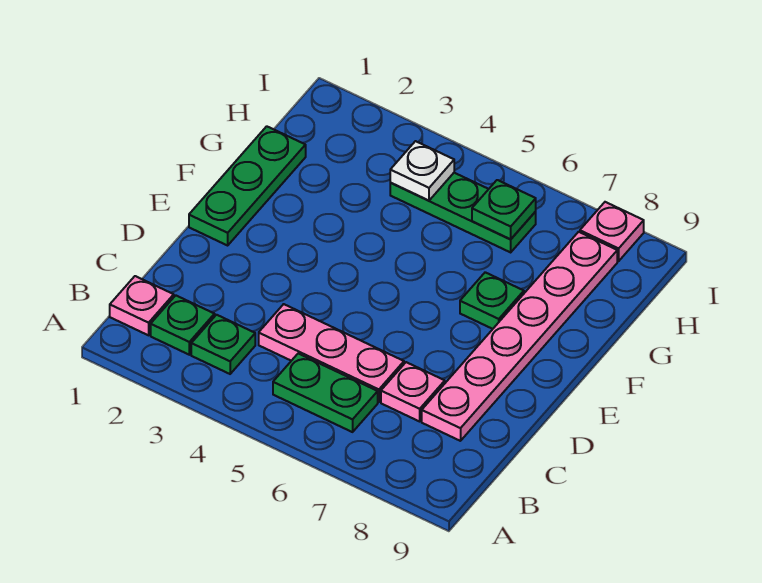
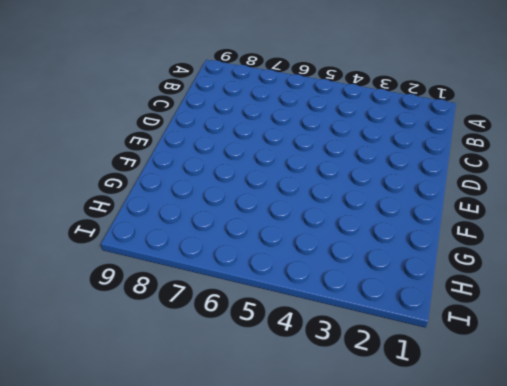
none -> pink 1x1 plate [110,276,174,335]
none -> green 1x1 plate [151,295,215,355]
none -> green 1x1 plate [191,315,255,374]

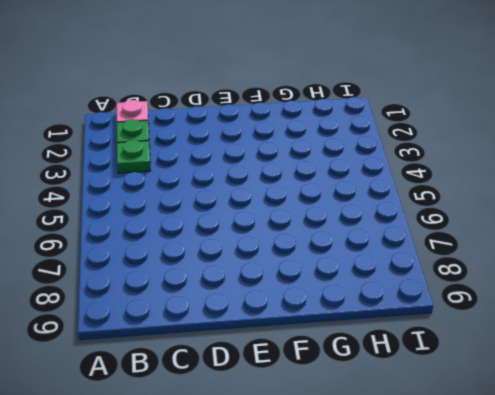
none -> green 1x2 plate [273,353,378,432]
none -> pink 1x3 plate [259,304,404,402]
none -> pink 1x1 plate [381,362,445,421]

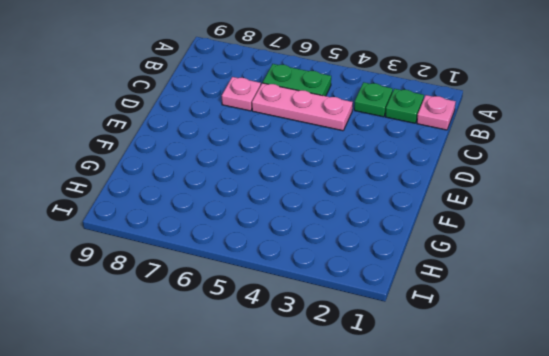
none -> pink 1x6 plate [422,232,617,441]
none -> green 1x3 plate [189,126,306,245]
none -> green 1x1 plate [460,272,524,329]

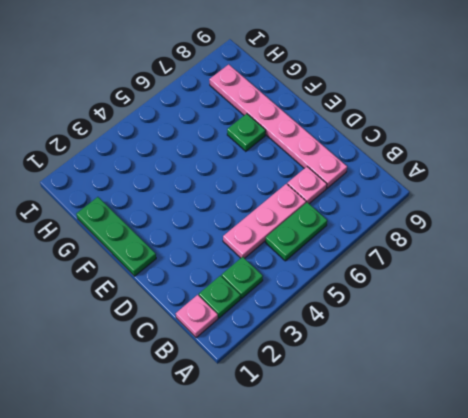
none -> green 1x3 plate [390,173,536,252]
none -> pink 1x1 plate [580,202,644,261]
none -> white 1x1 plate [390,141,454,200]

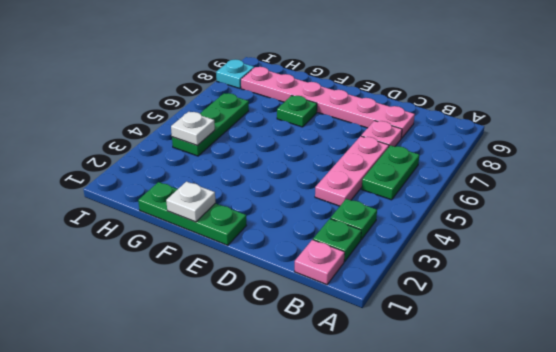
white 1x1 plate [166,182,216,222] -> none
cyan 1x1 plate [216,59,254,88] -> pink 1x1 plate [580,202,644,261]
none -> green 1x1 plate [472,180,536,239]

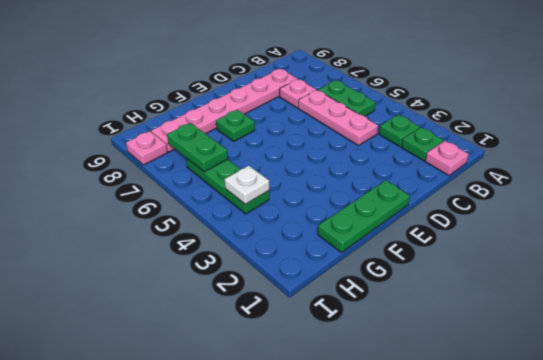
green 1x2 plate [167,123,228,172] -> green 1x1 plate [472,180,536,239]

